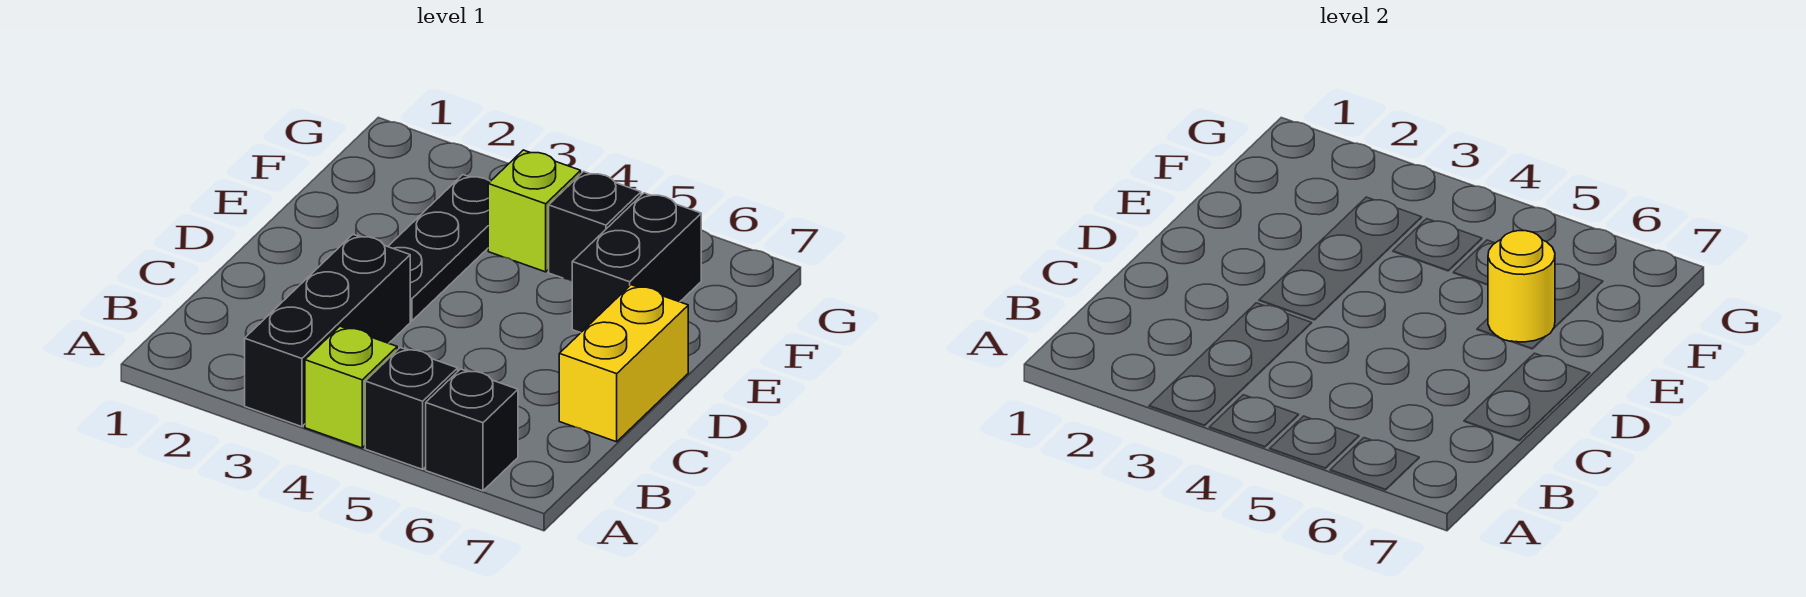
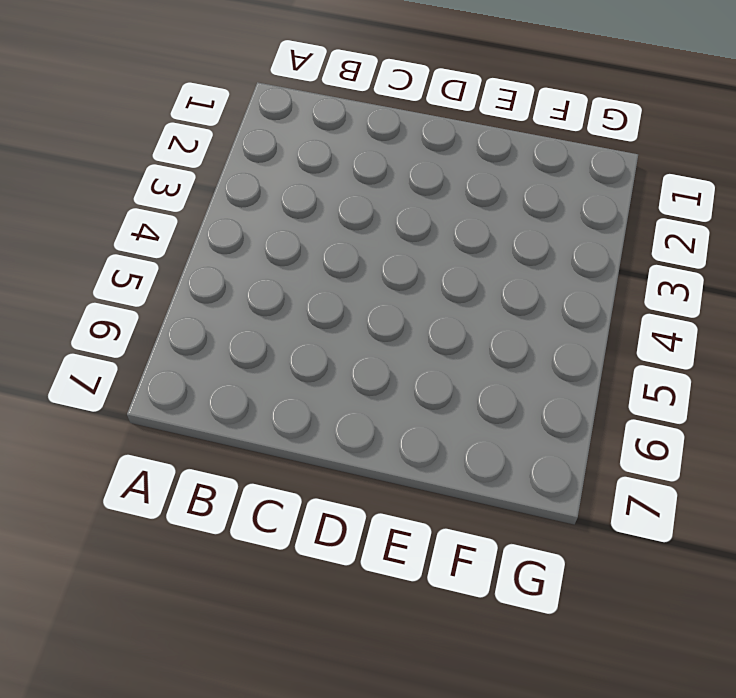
none -> black 1x3 brick [245,235,410,427]
none -> lime 1x1 brick [305,326,397,448]

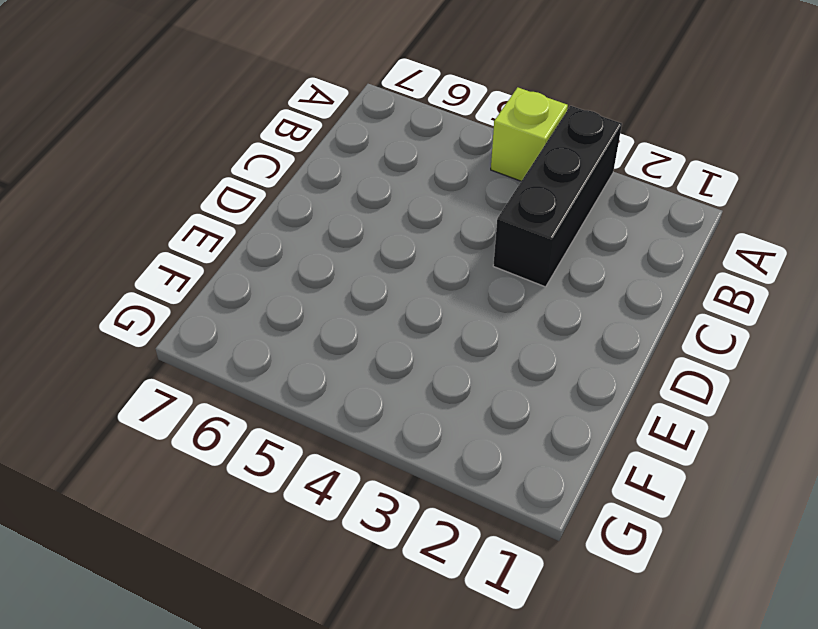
none -> black 1x1 brick [365,348,458,469]
none -> black 1x1 brick [426,369,518,491]

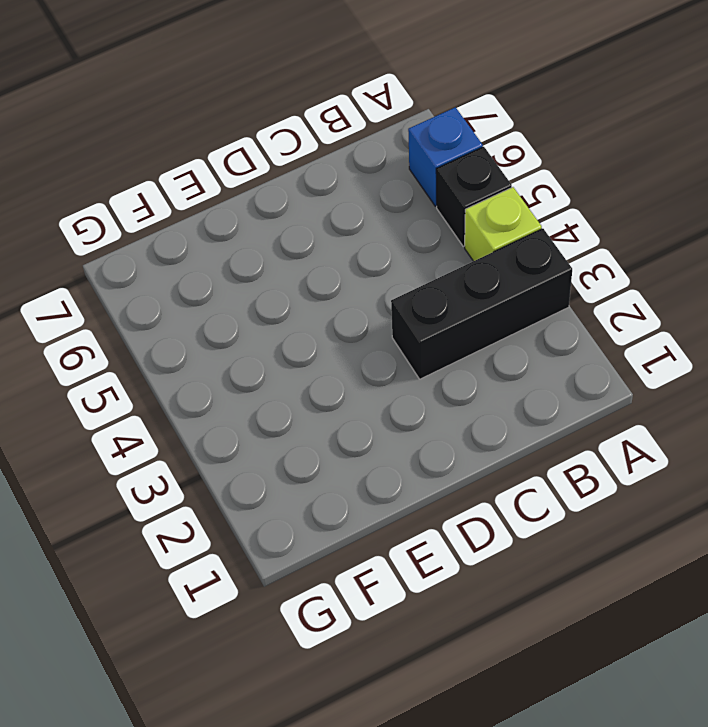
blue 1x1 brick [408,107,483,206] -> black 1x1 brick [426,369,518,491]
none -> yellow 1x2 brick [559,285,688,442]
none -> black 1x3 plate [388,175,490,321]

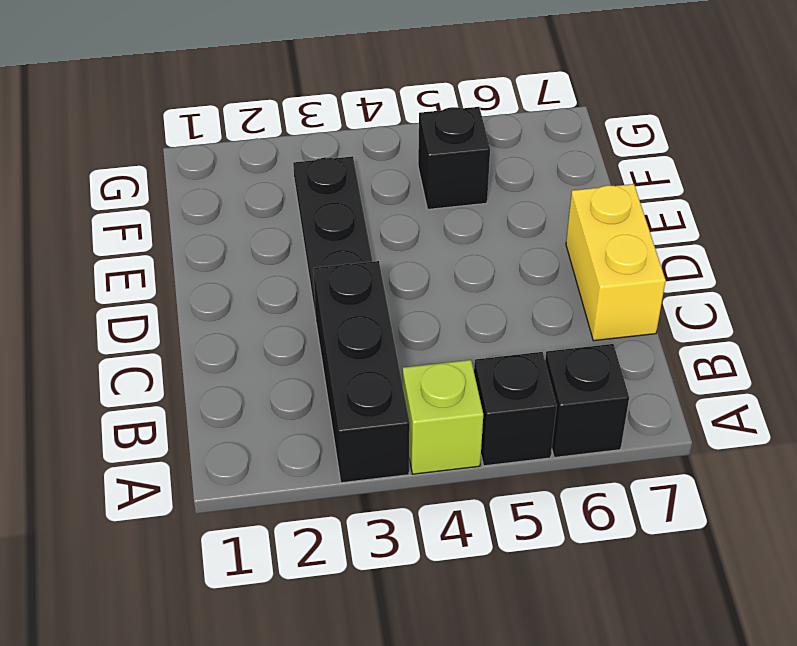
none -> black 1x2 brick [572,193,701,333]
none -> lime 1x1 brick [488,150,581,272]

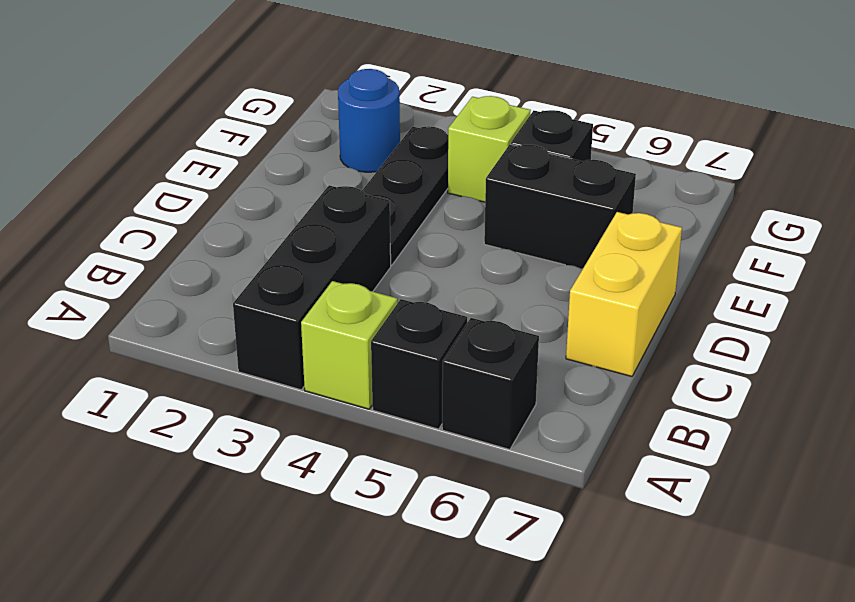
black 1x2 brick [484,144,636,269] -> black 1x2 brick turned to [572,193,701,333]
blue 1x1 round brick [338,69,400,172] -> none
none -> yellow 1x1 round brick [1488,231,1555,342]

